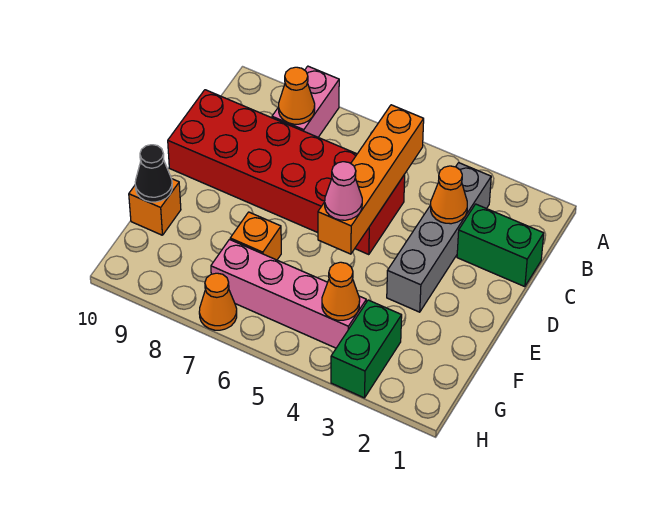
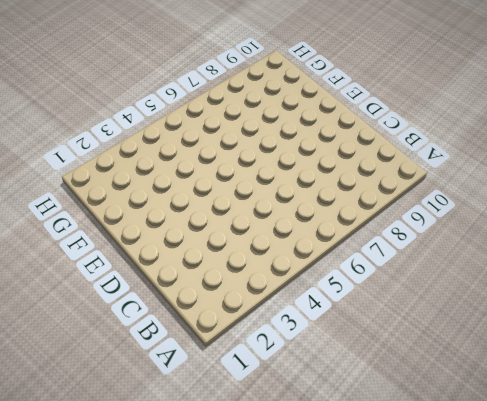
none -> pink 1x2 brick [272,66,339,137]
none -> grey 1x4 brick [387,163,491,312]
none -> green 1x2 brick [457,204,544,287]

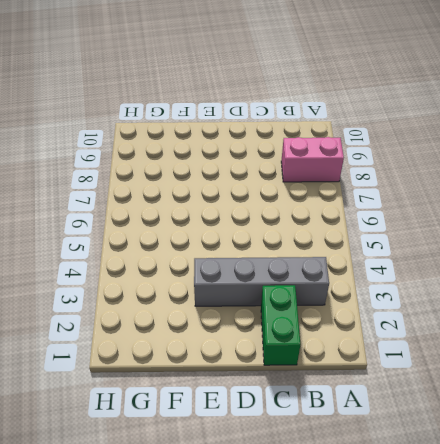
none -> red 2x6 brick [168,90,405,255]
none -> orange 1x1 brick [230,212,281,260]
none -> orange 1x1 brick [129,179,181,235]

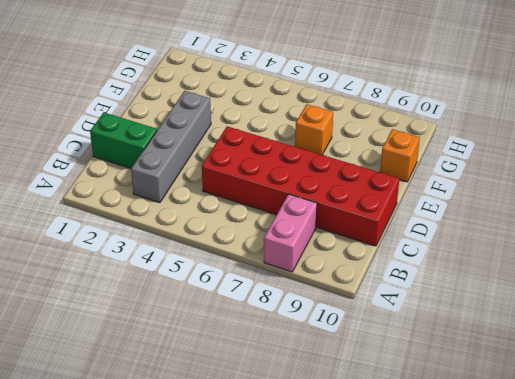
none -> green 1x2 brick [331,300,402,398]
none -> pink 1x4 brick [211,240,366,348]
none -> orange 1x1 cone [199,273,237,330]

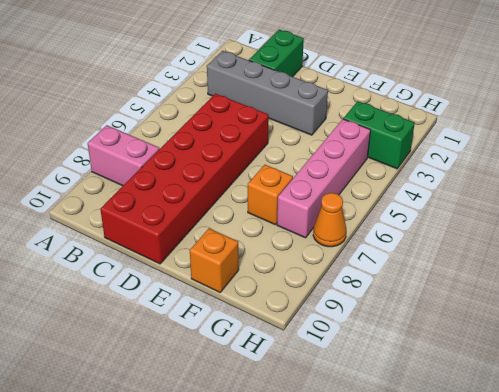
none -> orange 1x4 brick [318,105,424,254]
none -> orange 1x1 cone [279,67,315,124]
none -> orange 1x1 cone [431,166,467,224]

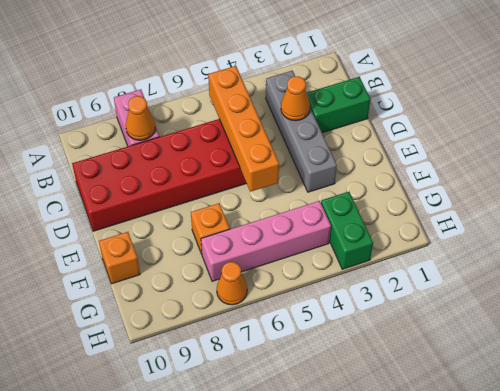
none -> black 1x1 cone [135,145,172,202]
none -> orange 1x1 cone [322,262,360,320]
none -> pink 1x1 cone [325,162,362,220]

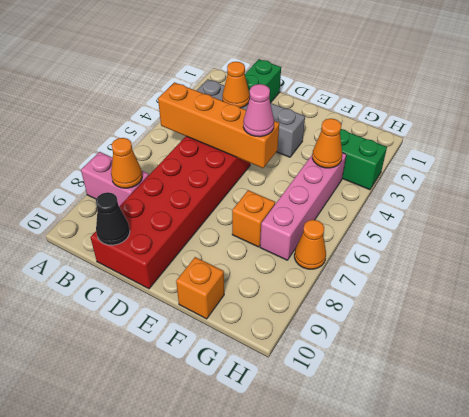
black 1x1 cone [96,192,130,245] -> black 1x1 cone moved to [135,145,172,202]

